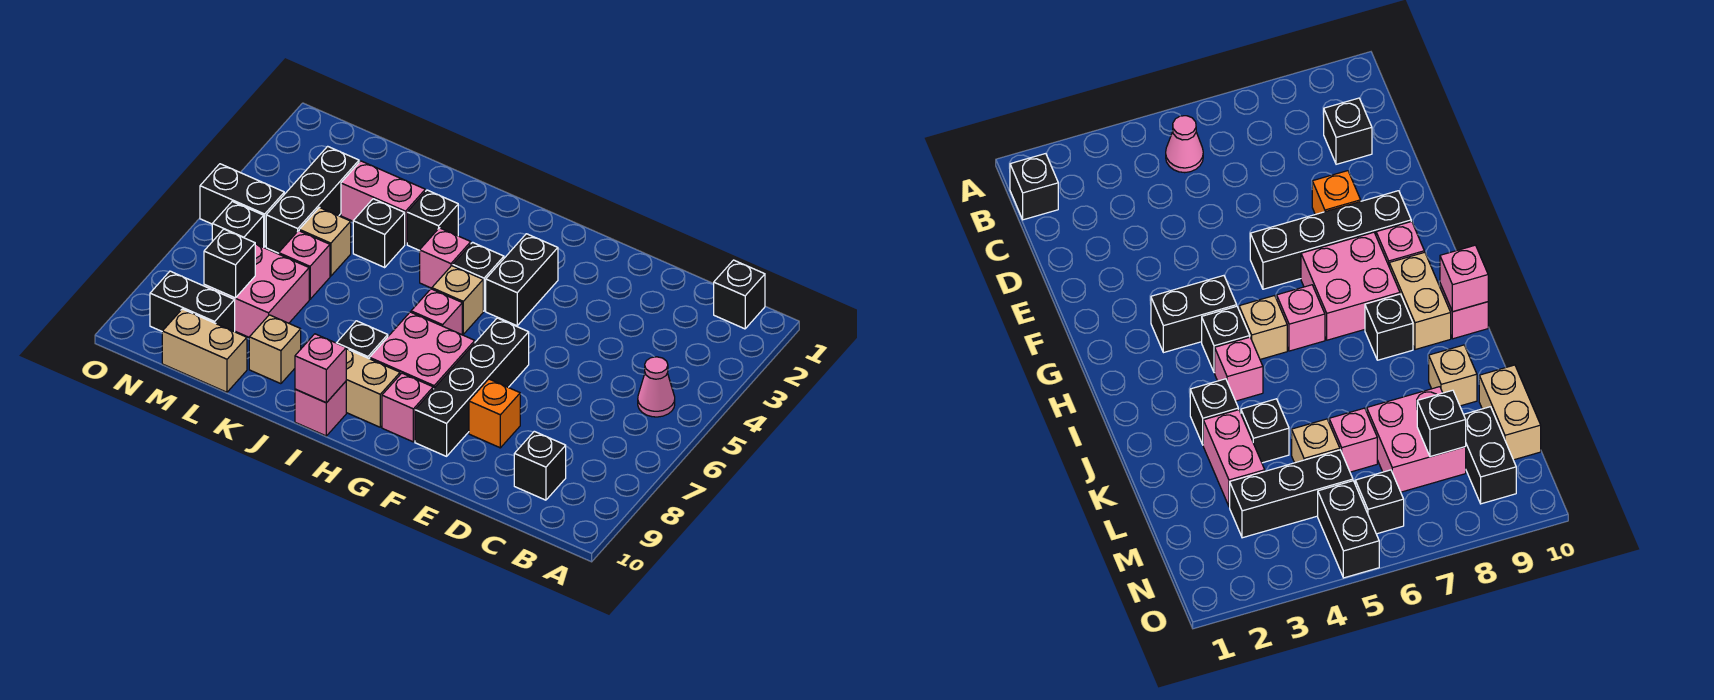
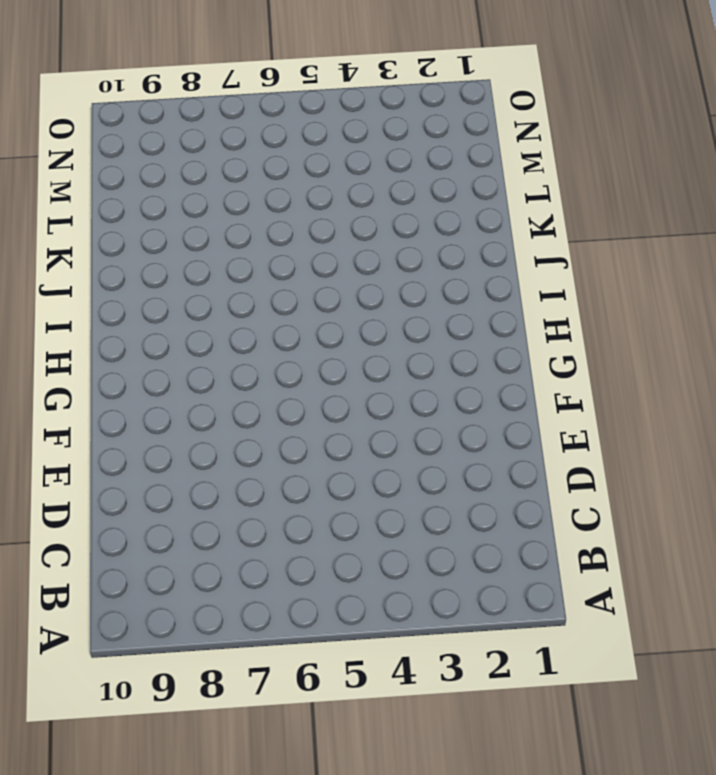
none -> black 1x1 brick [714,260,765,329]
none -> pink 1x1 cone [638,357,675,417]
none -> black 1x1 brick [514,431,566,500]

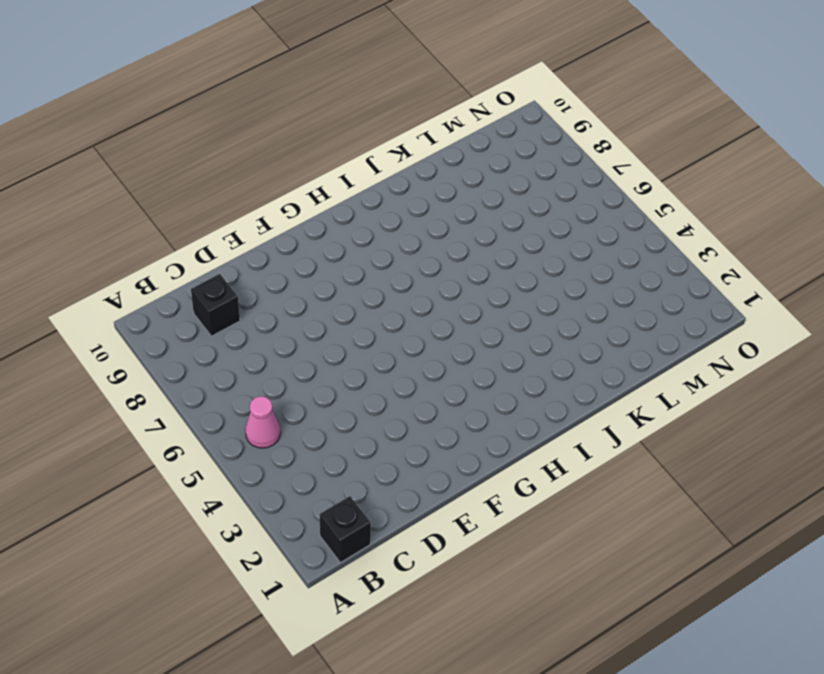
none -> orange 1x1 brick [469,379,520,448]
none -> black 1x4 brick [415,318,529,456]
none -> black 1x2 brick [486,234,558,326]

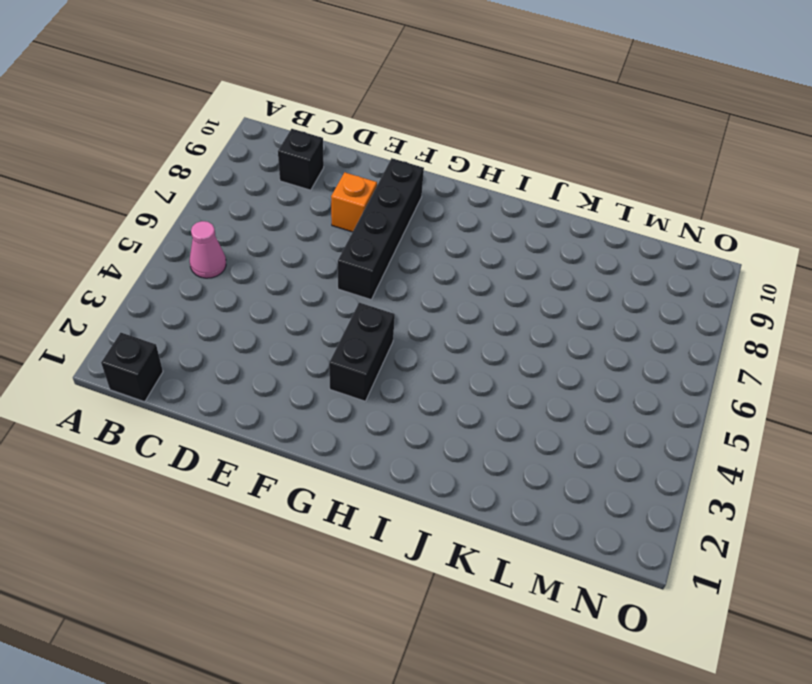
none -> pink 2x2 brick [370,312,475,389]
none -> pink 1x1 brick [382,373,433,442]
none -> black 1x1 brick [453,242,504,311]

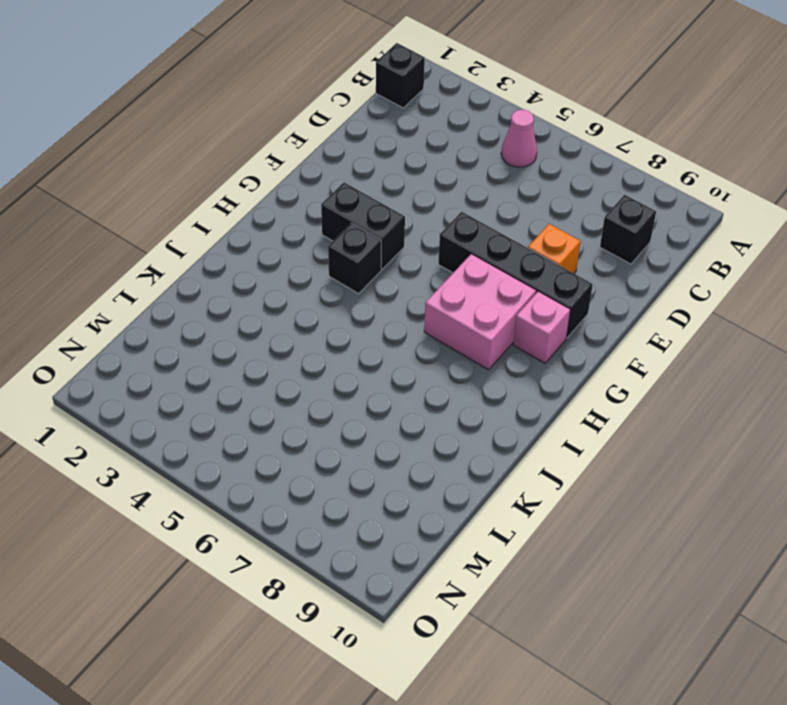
none -> tan 1x1 brick [432,266,483,334]
none -> pink 1x1 brick [411,289,462,335]
none -> tan 1x2 brick [346,349,400,427]

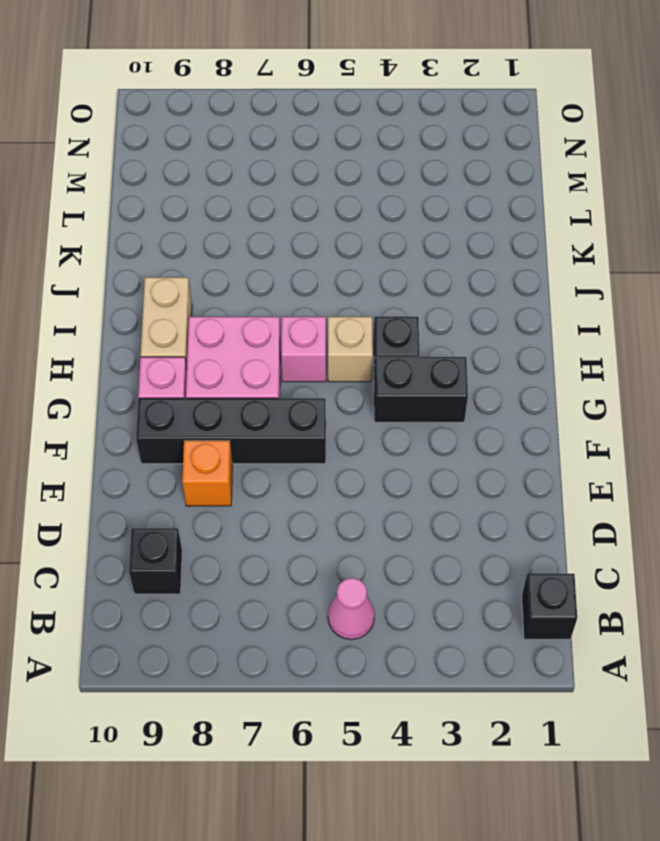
none -> pink 1x1 brick [420,228,471,288]
none -> black 1x1 brick [337,321,388,359]
none -> pink 1x1 brick [295,382,346,436]

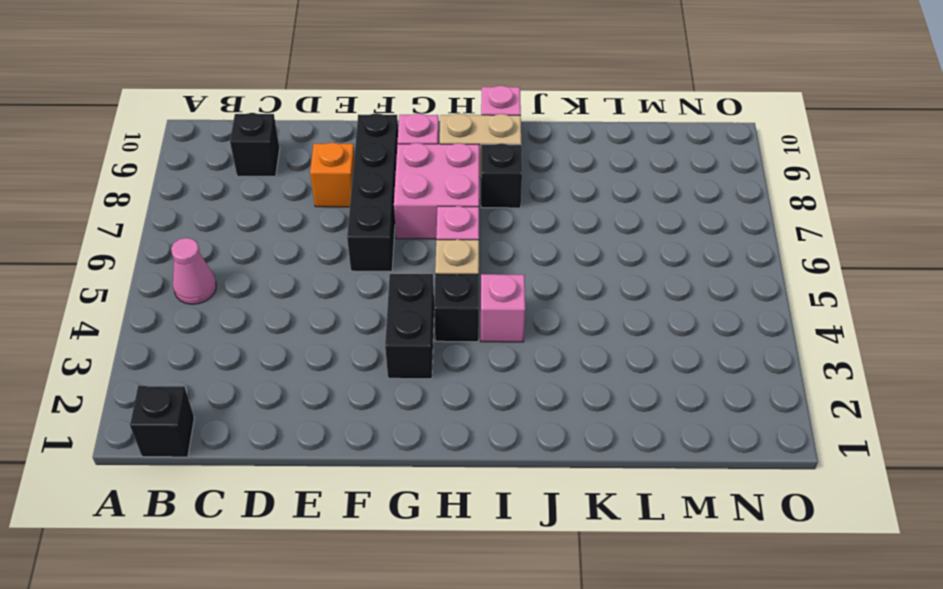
none -> black 1x1 brick [407,190,458,251]
none -> pink 1x2 brick [341,161,425,244]
none -> black 1x1 brick [353,199,405,267]

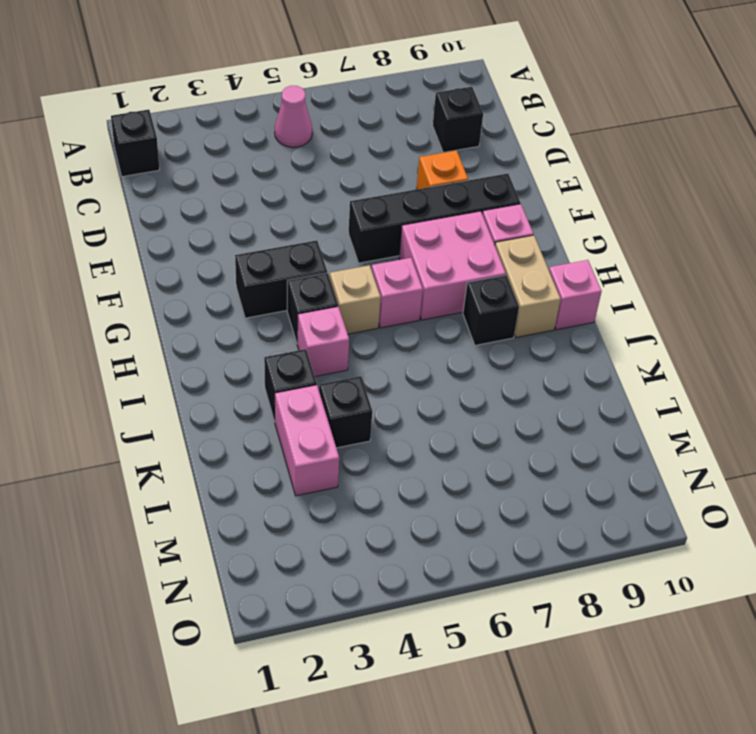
none -> tan 1x1 brick [249,315,301,384]
none -> tan 1x1 brick [299,207,351,276]
none -> pink 1x1 brick [279,231,330,299]

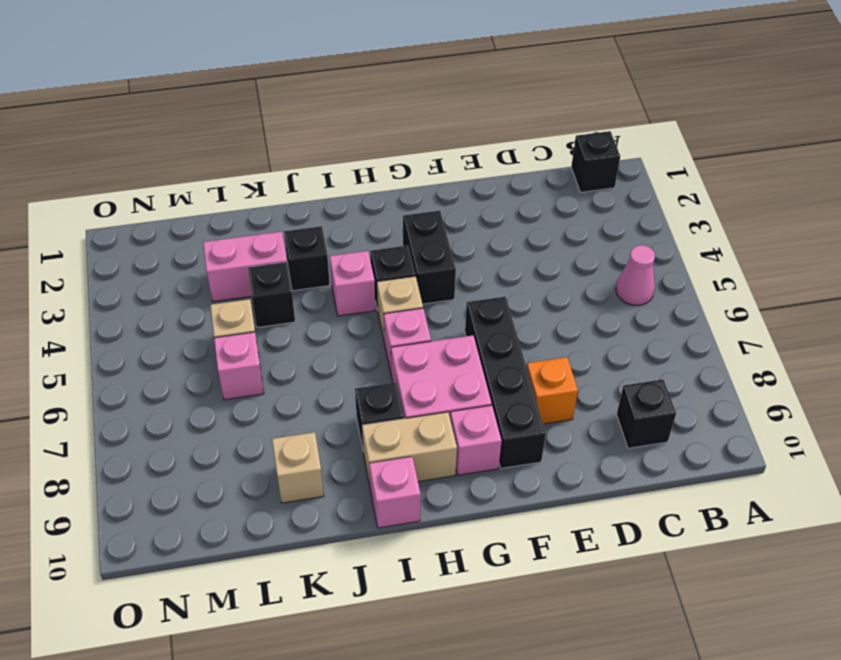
none -> pink 2x2 brick [204,244,309,337]
none -> tan 1x2 brick [162,309,247,392]
none -> black 1x3 brick [266,146,359,253]

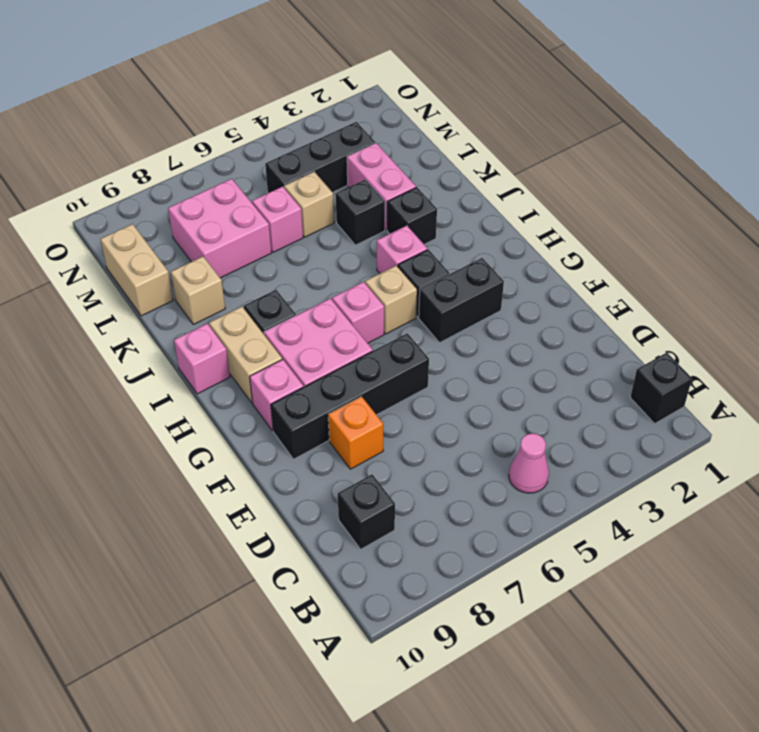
none -> black 1x2 brick [150,271,235,332]
none -> black 1x2 brick [200,164,284,247]
none -> black 1x1 brick [212,202,264,247]

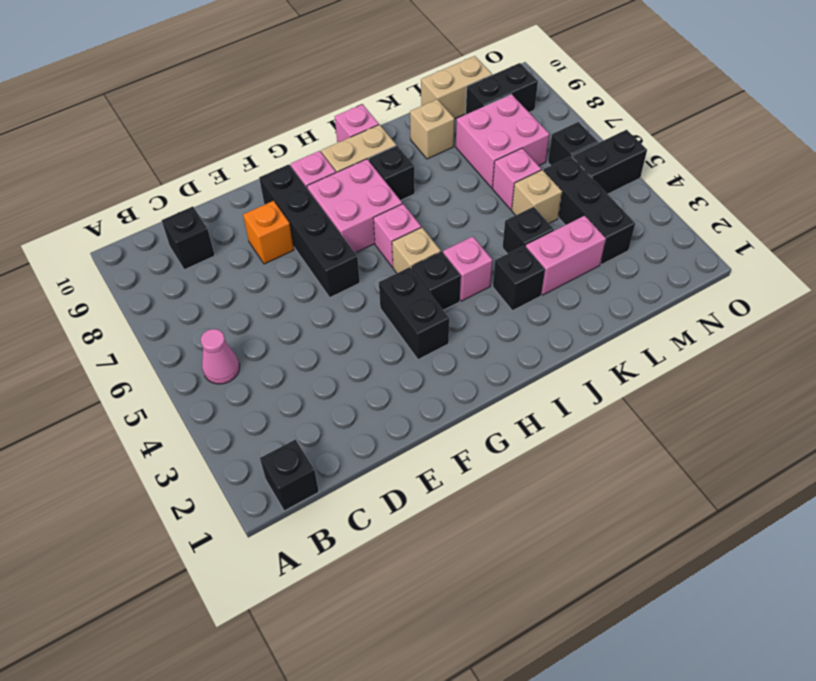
none -> pink 1x1 brick [295,334,346,403]
none -> black 1x1 brick [204,229,255,298]

